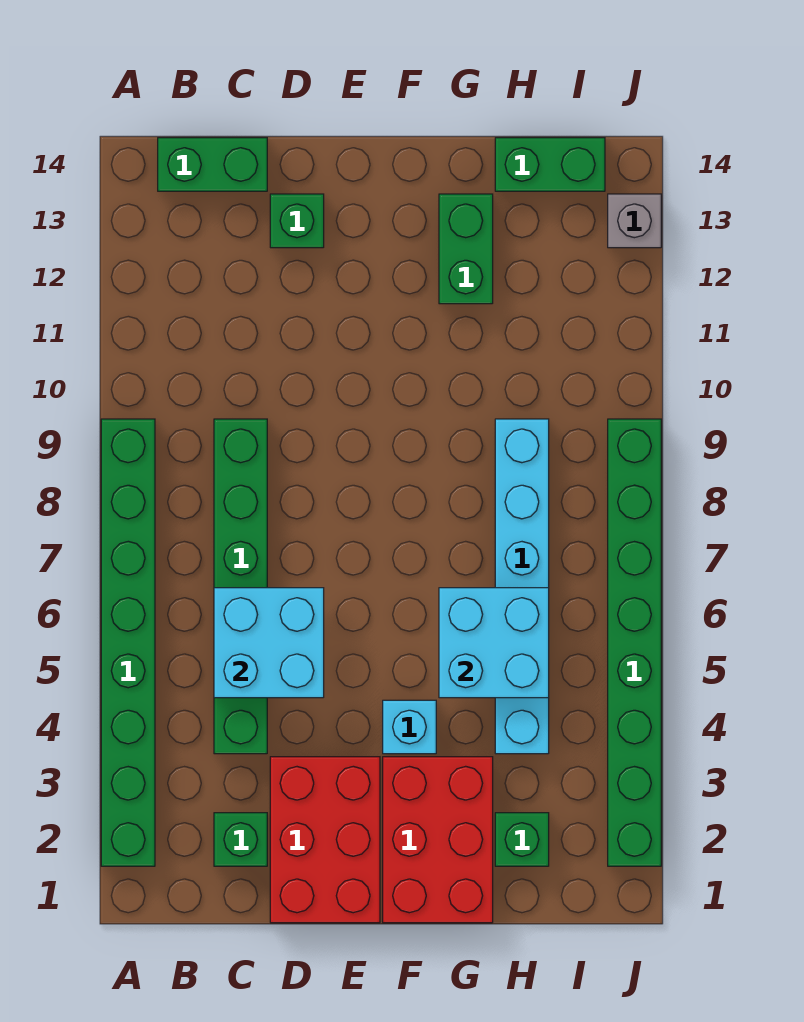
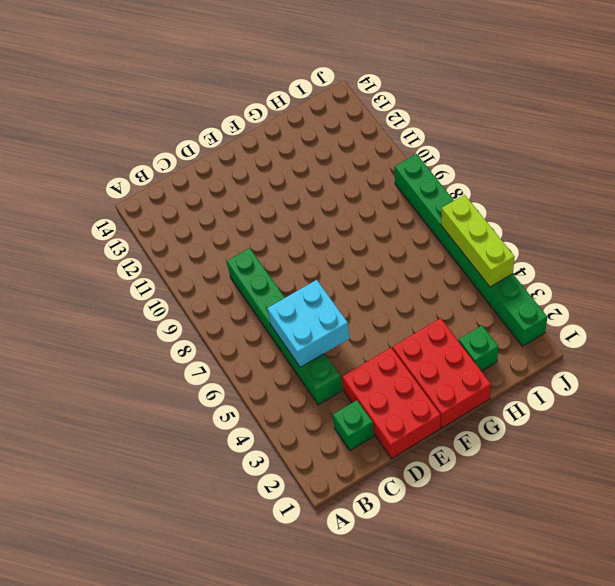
lime 1x3 brick [441,195,515,287] -> none
none -> green 1x8 brick [101,419,155,866]
none -> green 1x2 brick [158,138,267,191]
none -> green 1x1 brick [270,194,324,248]

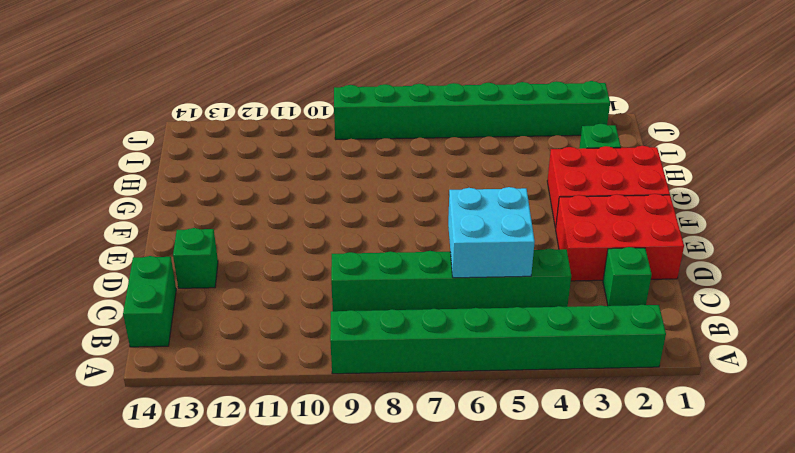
none -> cyan 1x1 brick [383,700,436,754]
none -> green 1x2 brick [439,194,493,304]
none -> cyan 1x6 brick [495,419,549,754]

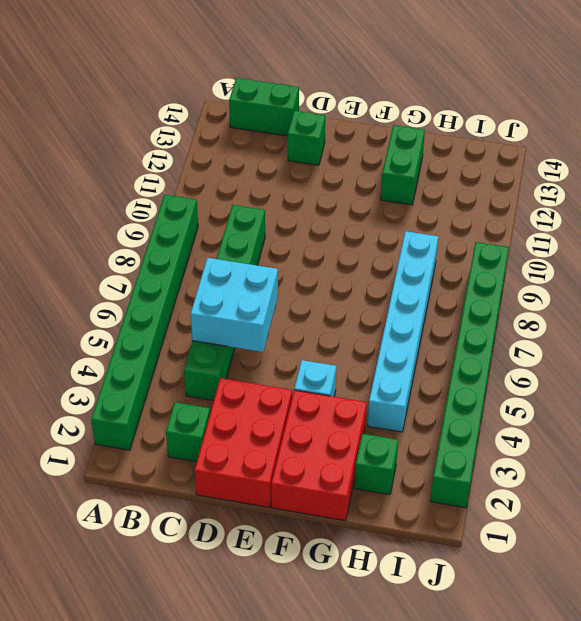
none -> green 1x2 brick [495,138,605,191]
none -> grey 1x1 brick [608,194,661,248]
none -> cyan 2x2 brick [439,588,549,698]

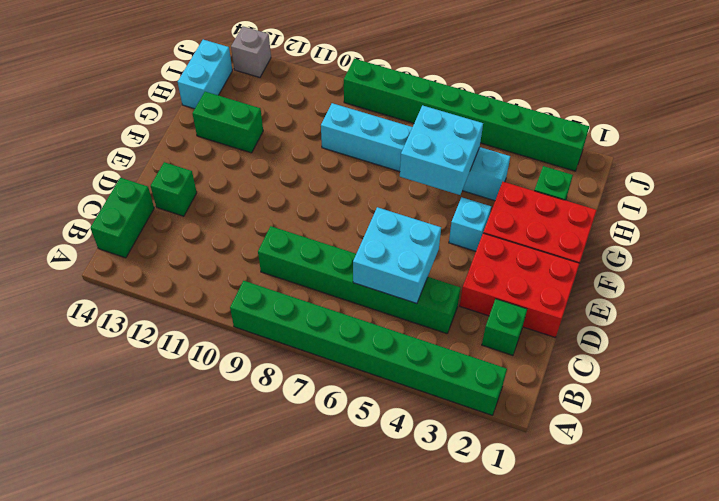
cyan 1x2 brick [178,40,232,109] -> green 1x2 brick [495,138,605,191]

